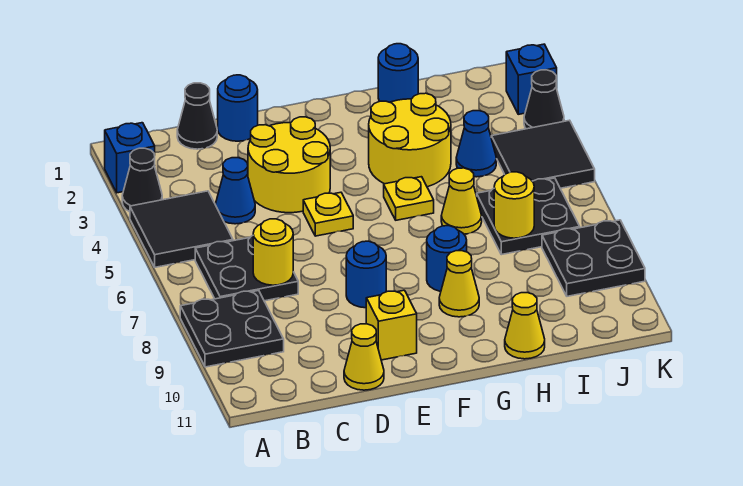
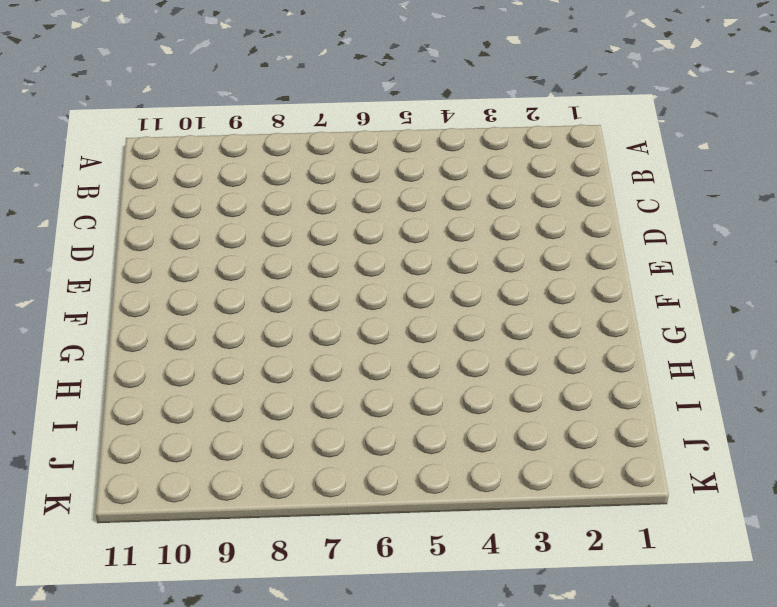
none -> blue 1x1 brick [105,123,155,193]
none -> black 1x1 cone [122,148,162,212]
none -> black 2x2 tile [130,191,233,267]

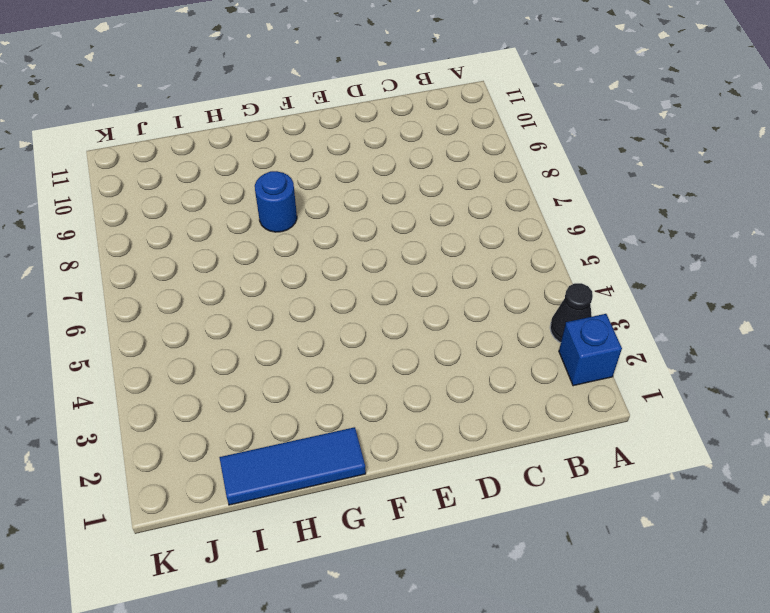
blue 1x3 tile [219,427,366,505] -> blue 1x1 round brick [378,44,418,102]
none -> black 2x2 tile [130,191,233,267]
none -> black 2x2 plate [180,291,284,367]
none -> black 2x2 plate [195,236,298,301]

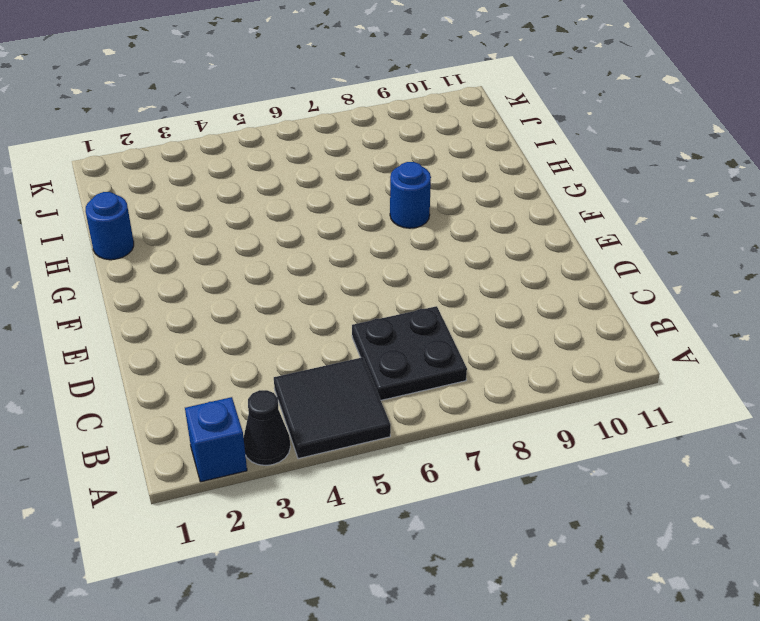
none -> black 2x2 plate [180,291,284,367]
none -> black 1x1 cone [177,83,217,149]
none -> blue 1x1 cone [215,158,255,224]

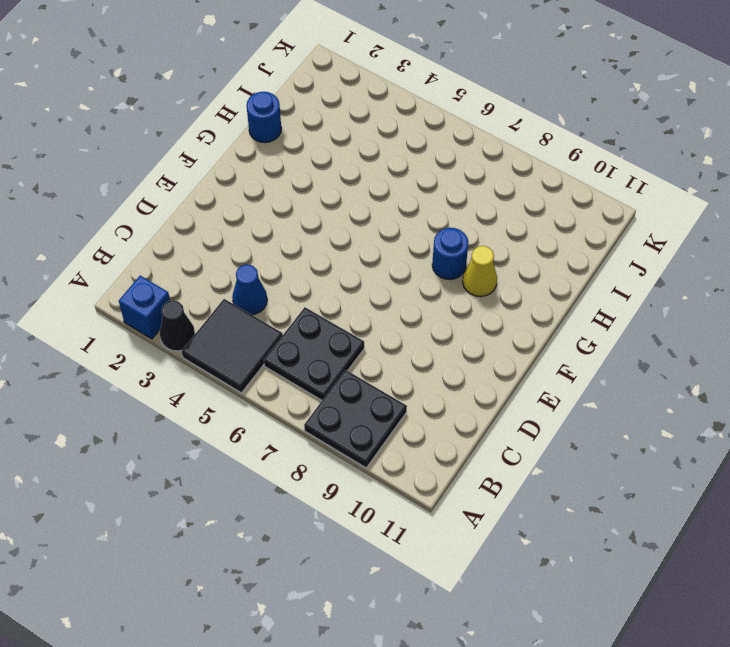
none -> black 1x1 cone [177,83,217,149]
none -> blue 1x1 round brick [218,75,258,141]
none -> yellow 2x2 round brick [248,117,330,213]

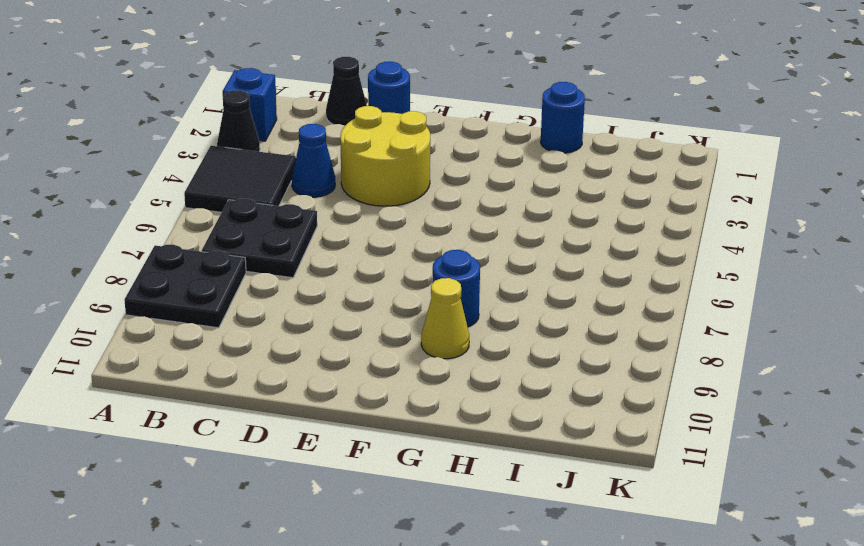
none -> yellow 1x1 cone [344,324,384,390]
none -> yellow 1x1 plate [303,192,353,236]
none -> blue 1x1 round brick [346,241,386,308]

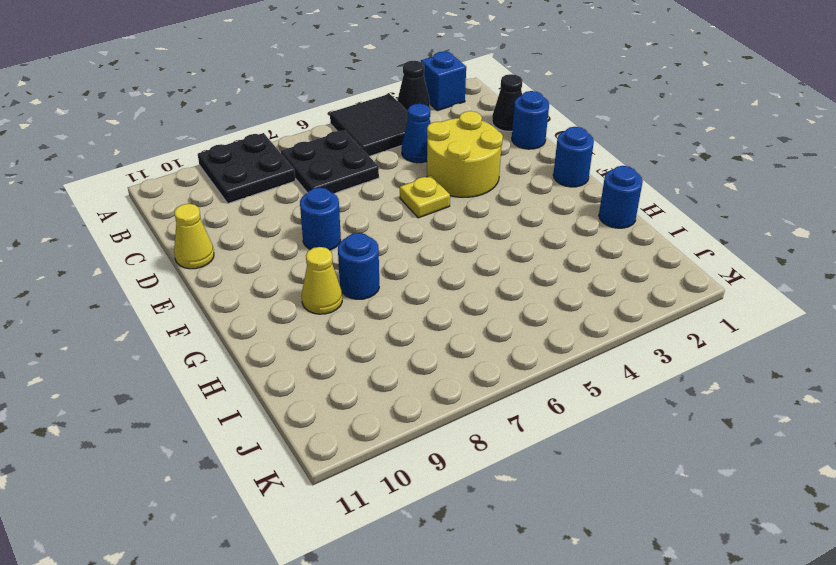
blue 1x1 round brick [553,127,594,187] -> none
none -> yellow 1x1 brick [366,290,417,360]
none -> yellow 2x2 round brick [369,93,451,187]
none -> yellow 1x1 plate [384,177,434,220]

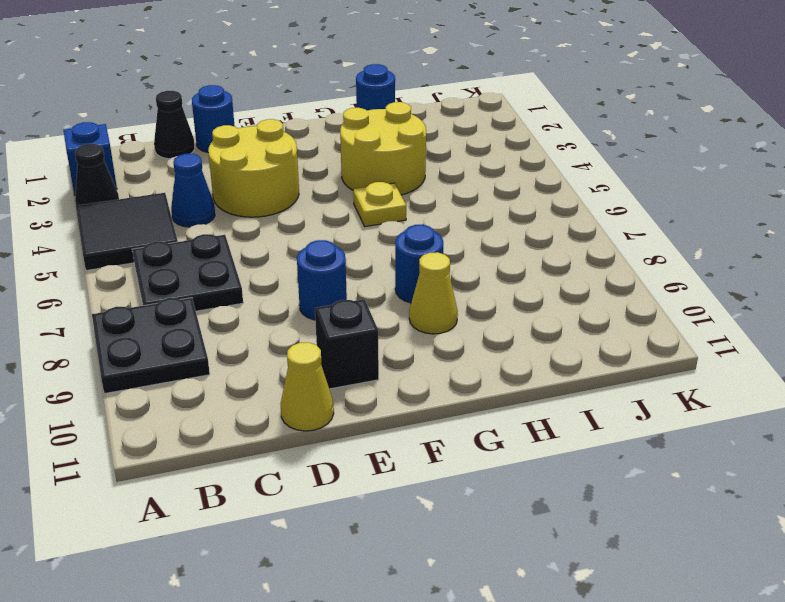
black 1x1 brick [315,299,379,389] -> yellow 1x1 brick [366,290,417,360]
none -> yellow 1x1 plate [303,192,353,236]
none -> yellow 1x1 cone [441,168,482,234]
none -> yellow 1x1 cone [505,293,545,359]

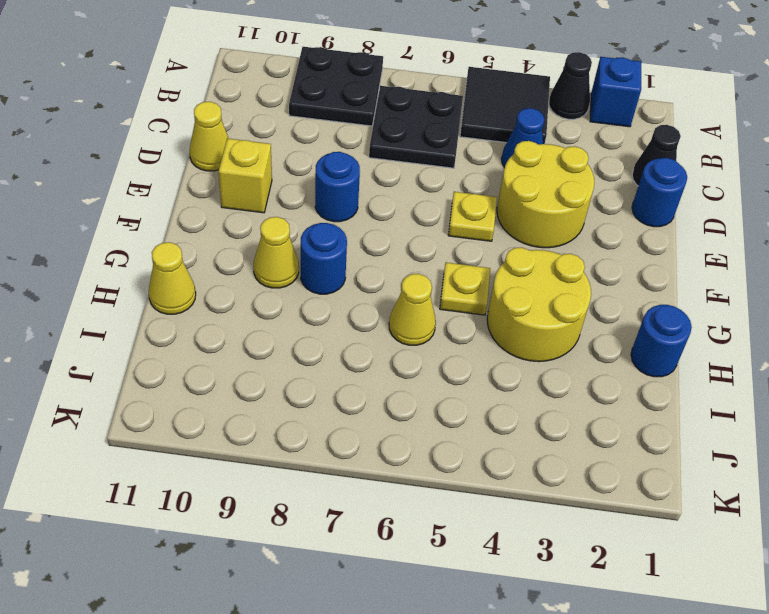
none -> blue 1x1 cone [456,111,496,177]
none -> black 2x2 plate [477,178,580,255]
none -> black 2x2 tile [491,120,595,188]

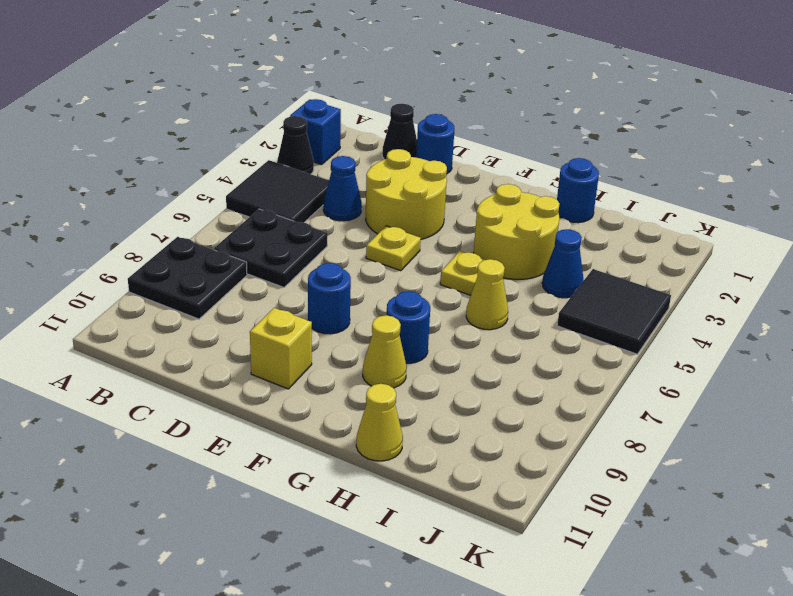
none -> yellow 1x1 cone [344,324,384,390]
none -> black 2x2 plate [477,178,580,255]
none -> black 2x2 plate [542,220,645,296]

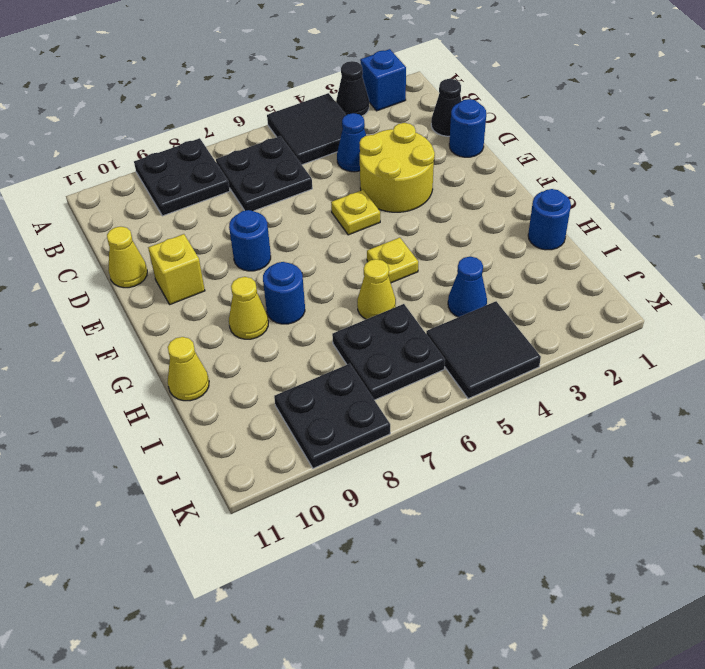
none -> yellow 2x2 round brick [369,93,451,187]
none -> blue 1x1 brick [506,44,557,114]
none -> black 1x1 cone [524,70,564,129]

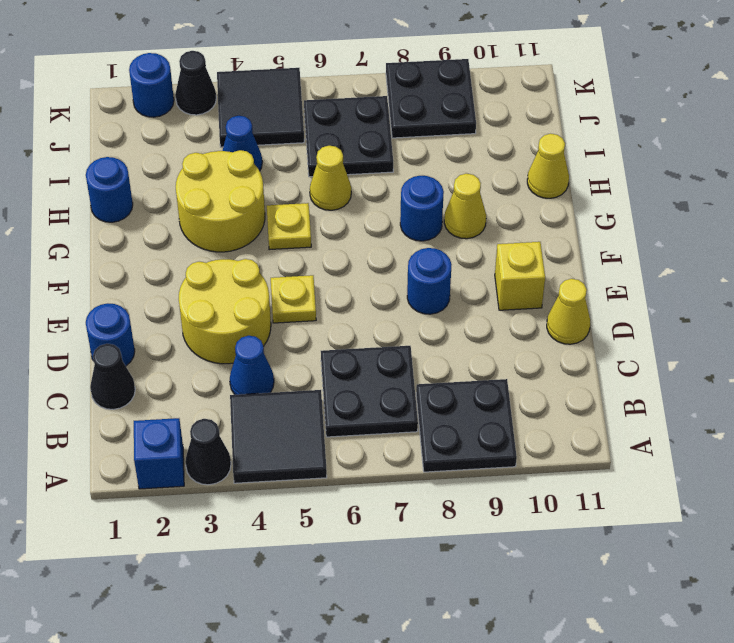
blue 1x1 round brick [129,53,174,117] -> blue 1x1 brick [506,44,557,114]
none -> yellow 1x1 round brick [253,219,293,285]
none -> yellow 1x1 round brick [494,172,534,238]

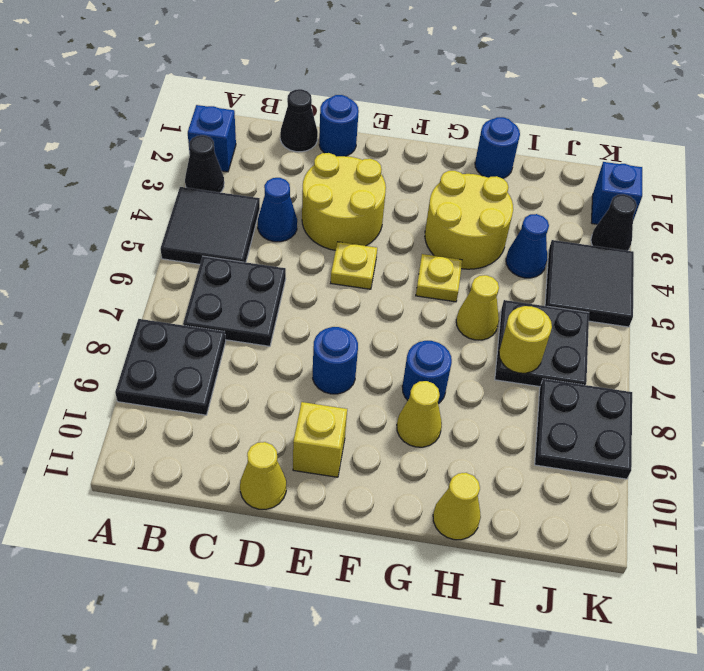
none -> yellow 1x1 round brick [253,219,293,285]

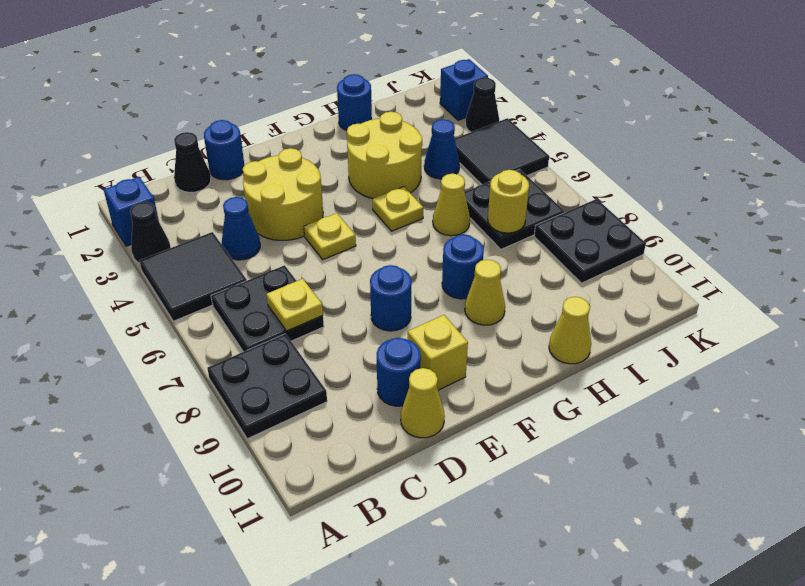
yellow 1x1 plate [266,279,323,331] -> yellow 1x1 round brick [253,219,293,285]
blue 1x1 round brick [377,338,421,406] -> none

